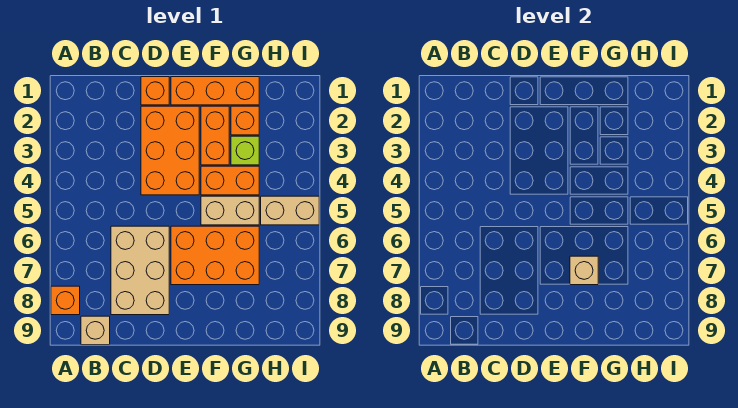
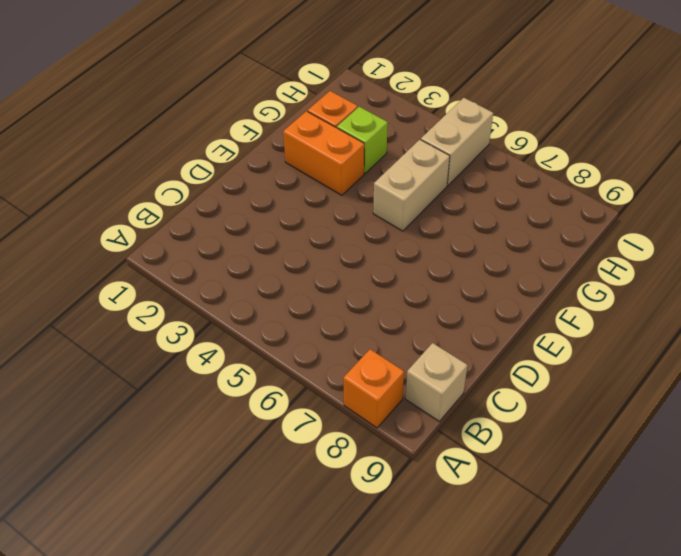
none -> tan 2x3 brick [111,226,169,315]
none -> orange 1x1 brick [141,77,169,105]
none -> orange 2x3 brick [141,106,199,195]

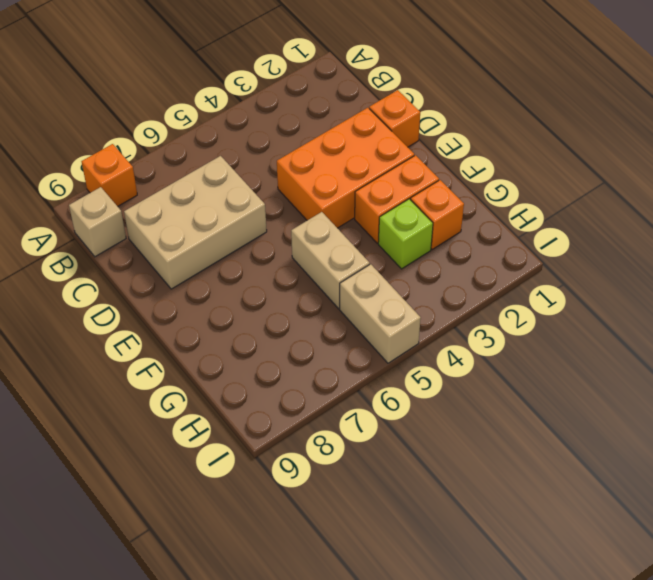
none -> orange 1x3 brick [171,77,259,105]
none -> orange 2x3 brick [171,226,259,285]
none -> orange 1x2 brick [201,166,259,195]

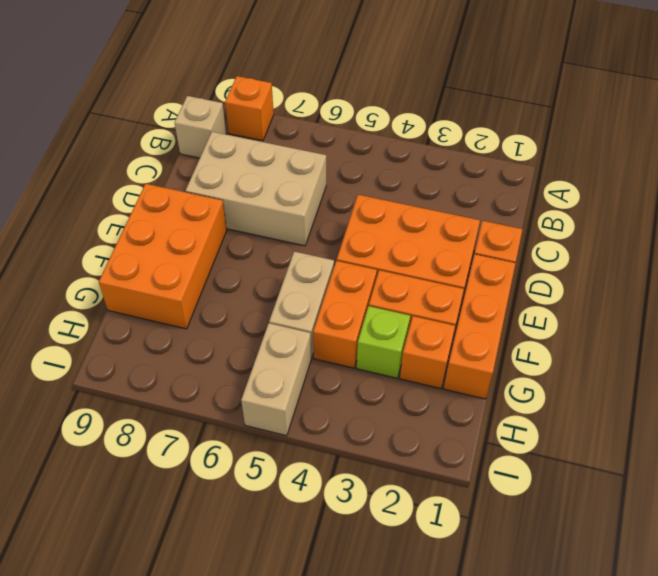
orange 2x3 brick [99,184,227,329] -> orange 2x3 brick moved to [171,226,259,285]
none -> tan 1x1 brick [570,256,598,285]

